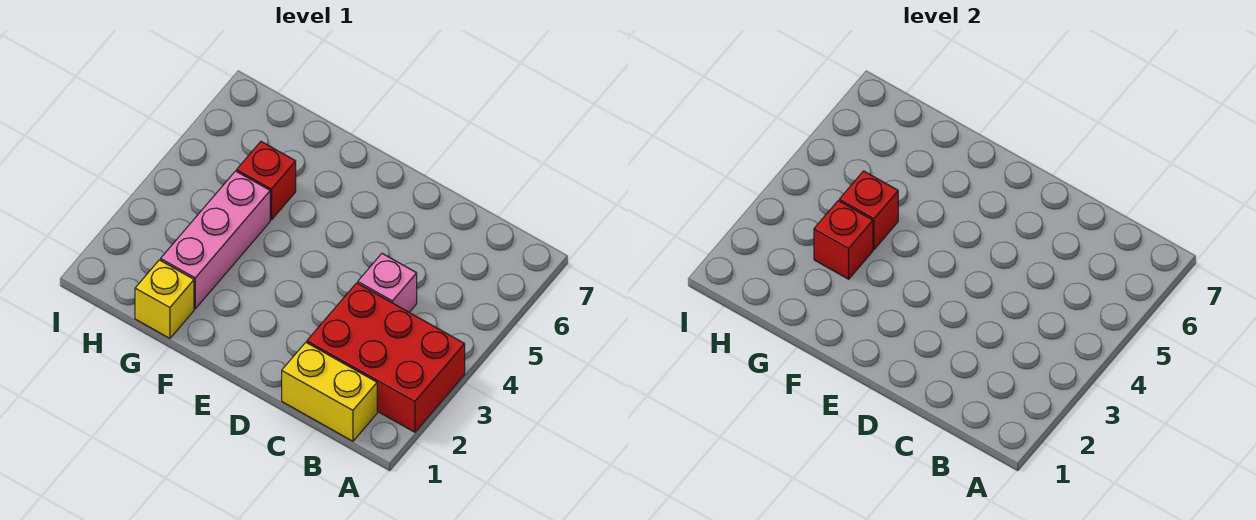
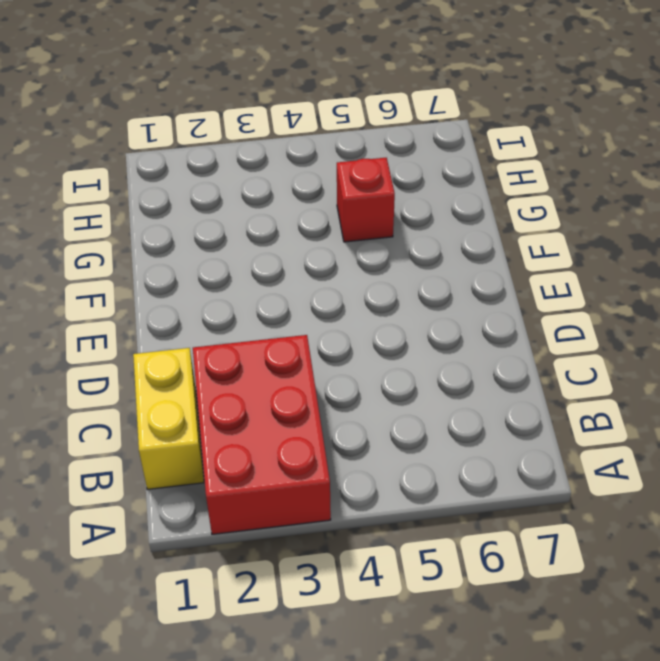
none -> pink 1x1 brick [358,254,417,312]
none -> yellow 1x1 brick [135,260,194,338]

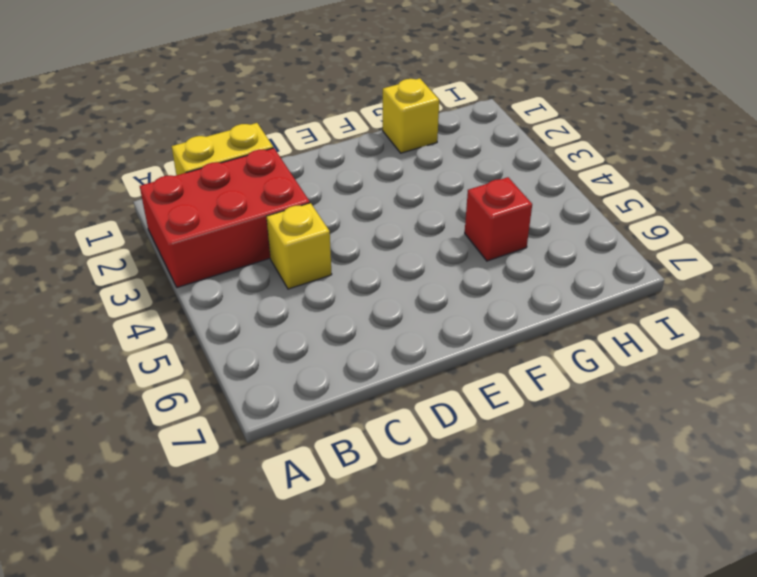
yellow 1x1 brick [266,203,332,289] -> pink 1x1 brick [358,254,417,312]
none -> pink 1x3 brick [161,171,270,309]
none -> red 1x1 brick [814,201,873,279]

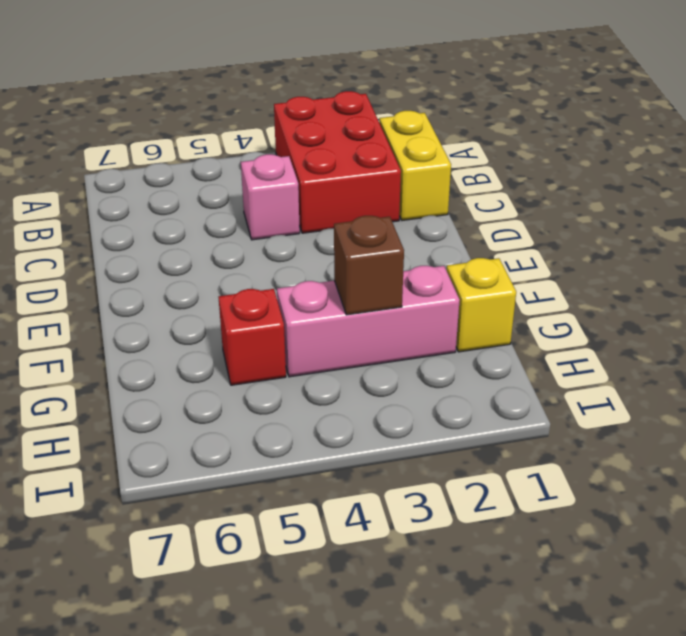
brown 1x1 brick [334,216,404,315] -> red 1x1 brick [814,201,873,279]
none -> red 1x1 brick [839,171,898,249]

